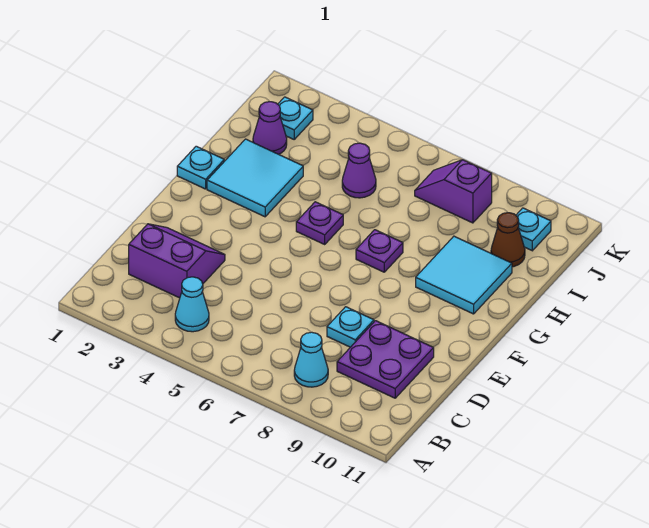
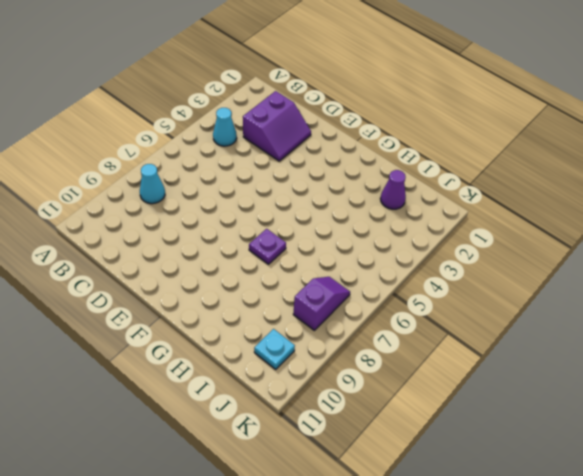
none -> purple 2x2 plate [337,321,434,398]
none -> cyan 1x1 plate [327,307,374,347]
none -> cyan 1x1 plate [177,146,224,189]

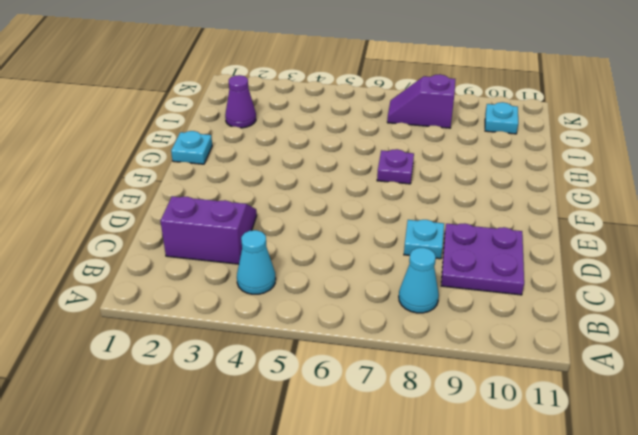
none -> cyan 2x2 tile [207,139,303,217]
none -> purple 1x1 plate [296,202,343,244]
none -> cyan 2x2 tile [416,236,512,314]

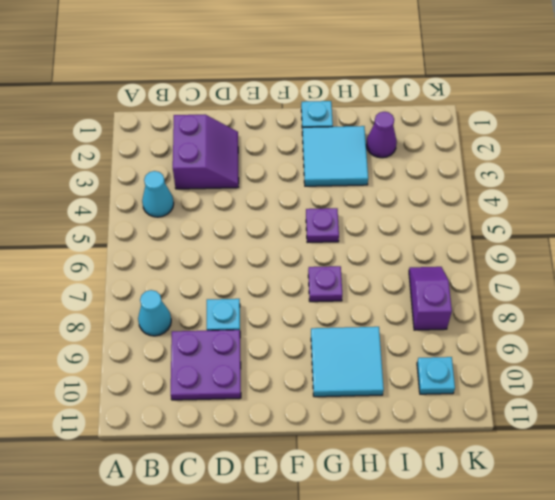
none -> purple 1x1 cone [342,143,376,198]
none -> brown 1x1 cone [491,213,525,267]
none -> cyan 1x1 plate [278,97,313,139]

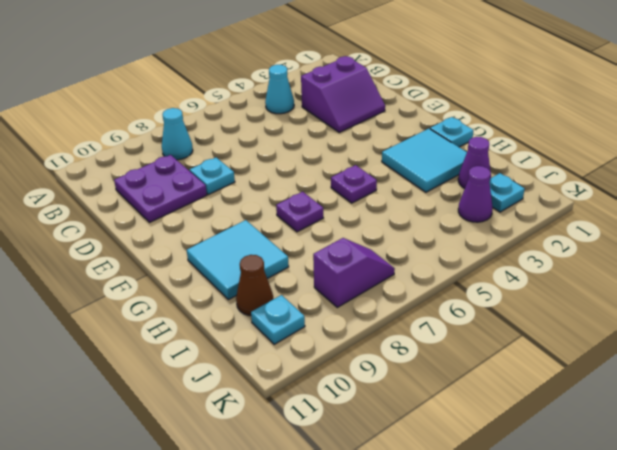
purple 1x1 cone [458,166,493,222] -> purple 1x1 cone moved to [342,143,376,198]

